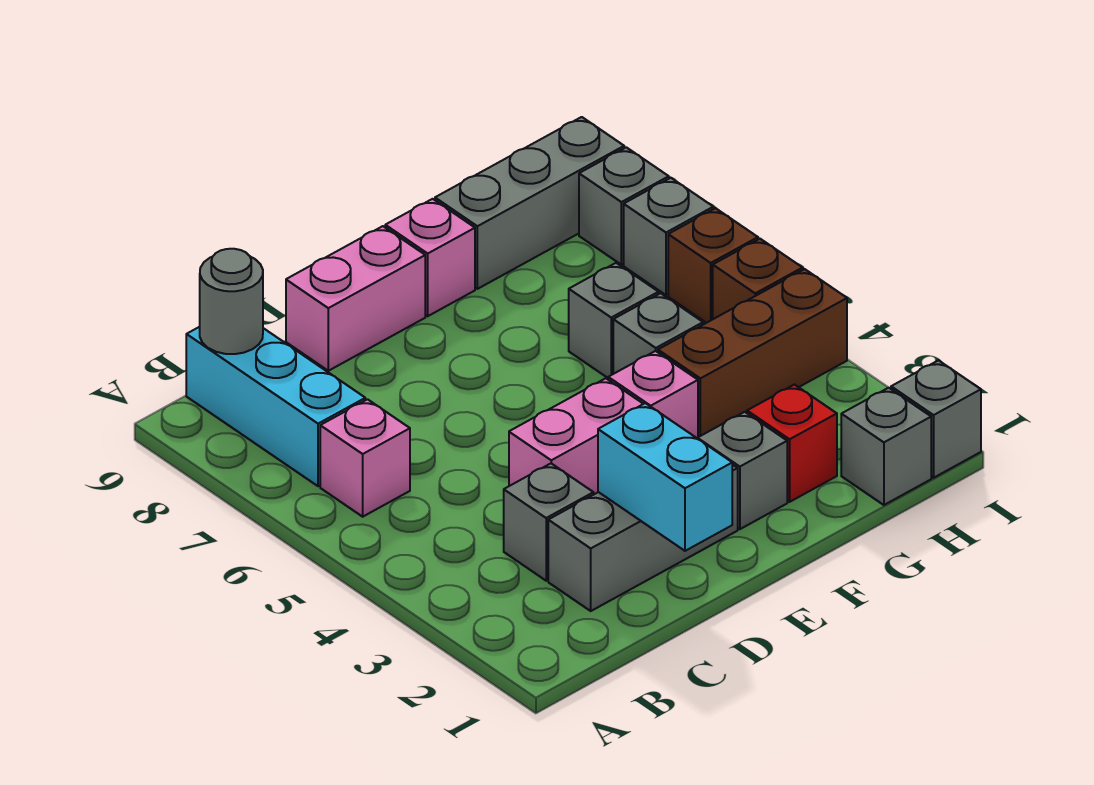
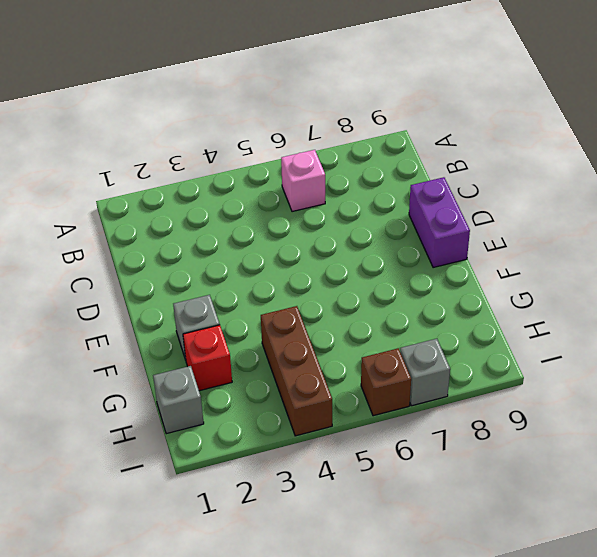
purple 1x2 brick [409,177,470,268] -> pink 1x2 brick [286,226,425,371]
none -> cyan 1x3 brick [186,327,365,486]
none -> grey 1x3 brick [548,465,738,611]
none -> grey 1x1 brick [504,464,594,581]

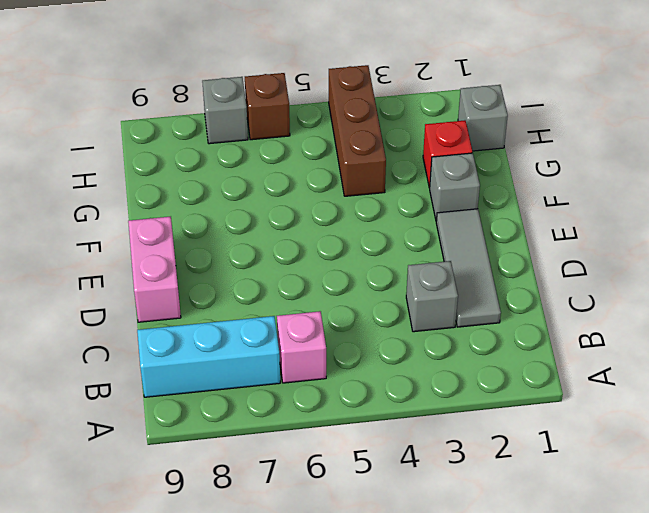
grey 1x3 tile [436,209,501,327] -> grey 1x3 brick [548,465,738,611]
none -> pink 1x2 brick [509,378,643,494]
none -> pink 1x1 brick [608,351,698,438]
none -> pink 1x1 brick [385,199,475,316]

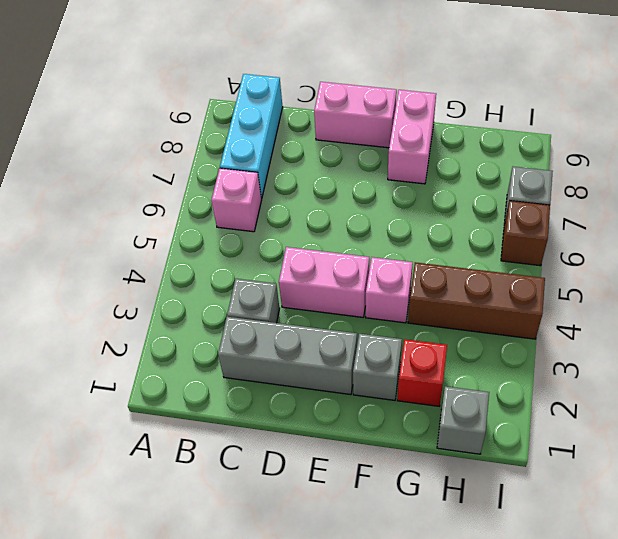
pink 1x2 brick [388,90,436,184] -> pink 1x1 brick [385,199,475,316]
none -> grey 1x1 brick [613,293,703,374]
none -> grey 1x1 brick [569,263,659,378]
none -> grey 1x3 brick [435,117,624,289]

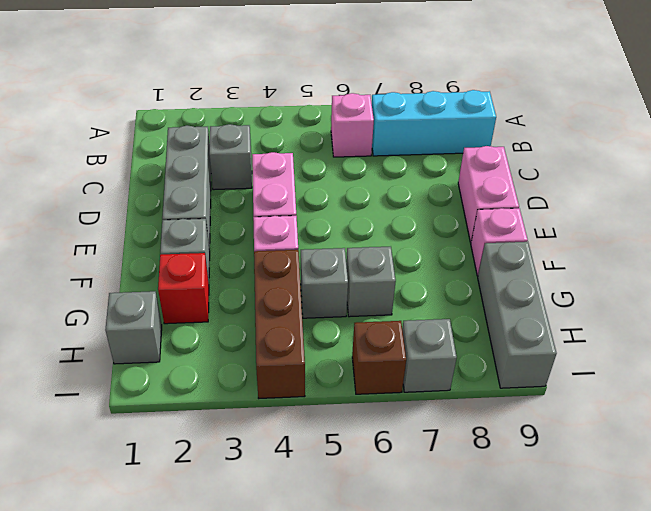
none -> grey 1x1 brick [891,360,981,478]
none -> brown 1x1 brick [713,239,803,319]
none -> grey 1x1 brick [579,147,669,265]

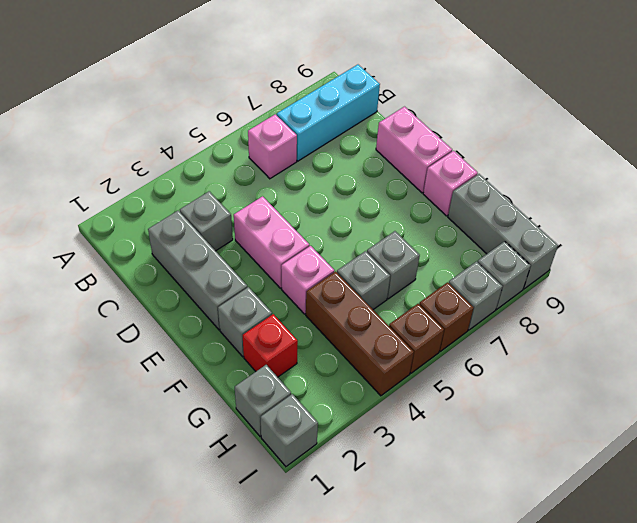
none -> grey 1x1 round brick [200,249,263,354]
none -> cyan 1x2 brick [598,403,732,551]

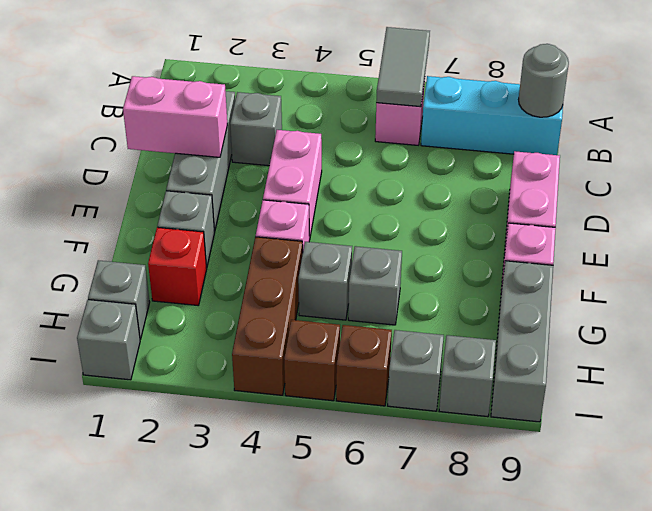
grey 1x2 tile [376,27,430,107] -> none
pink 1x2 brick [123,76,227,157] -> cyan 1x2 brick [598,403,732,551]

